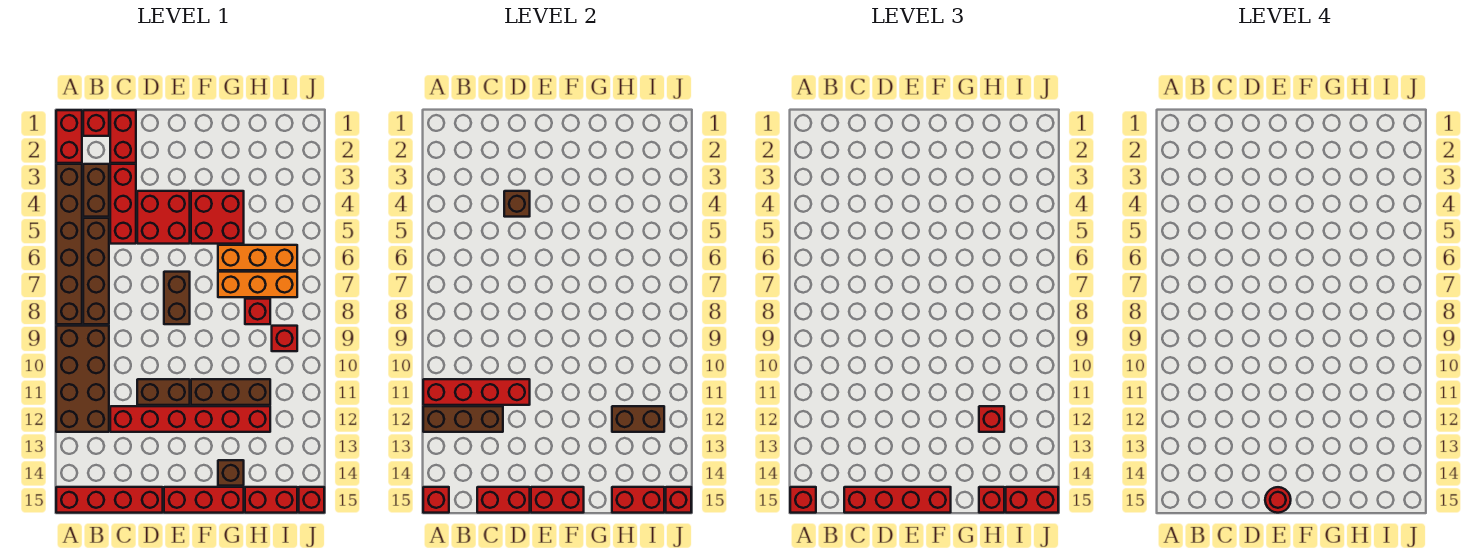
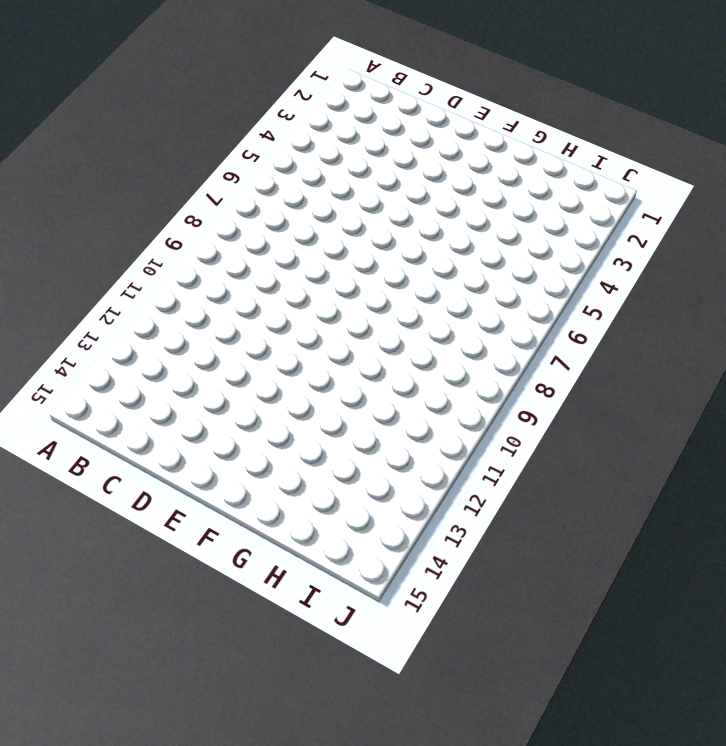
none -> red 1x2 brick [56,110,82,163]
none -> brown 1x6 brick [56,164,82,324]
none -> brown 2x4 brick [56,326,109,432]
none -> red 1x4 brick [56,487,163,513]

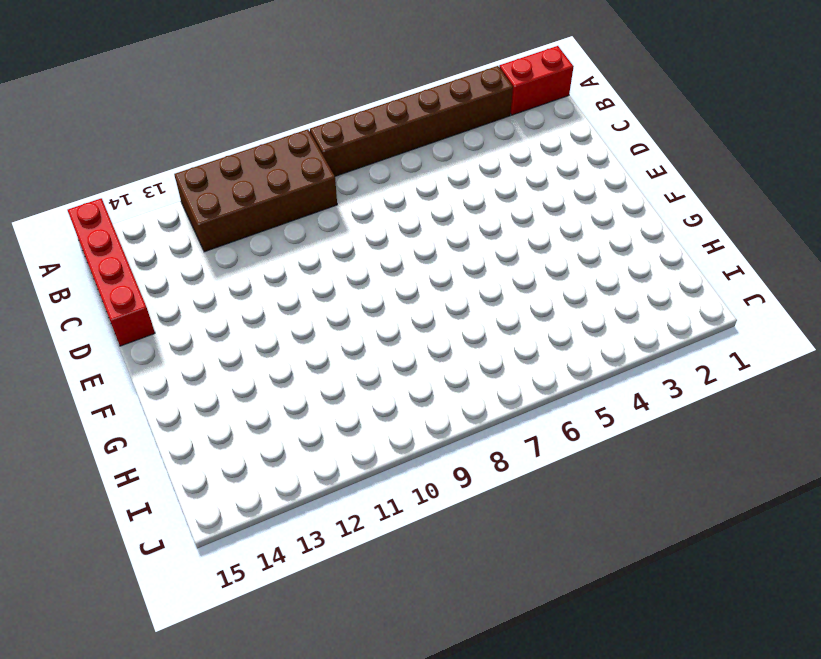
none -> red 1x1 brick [83,110,109,136]
none -> brown 1x2 brick [83,164,109,217]
none -> brown 1x4 brick [83,218,109,324]
none -> red 1x2 brick [110,110,136,163]

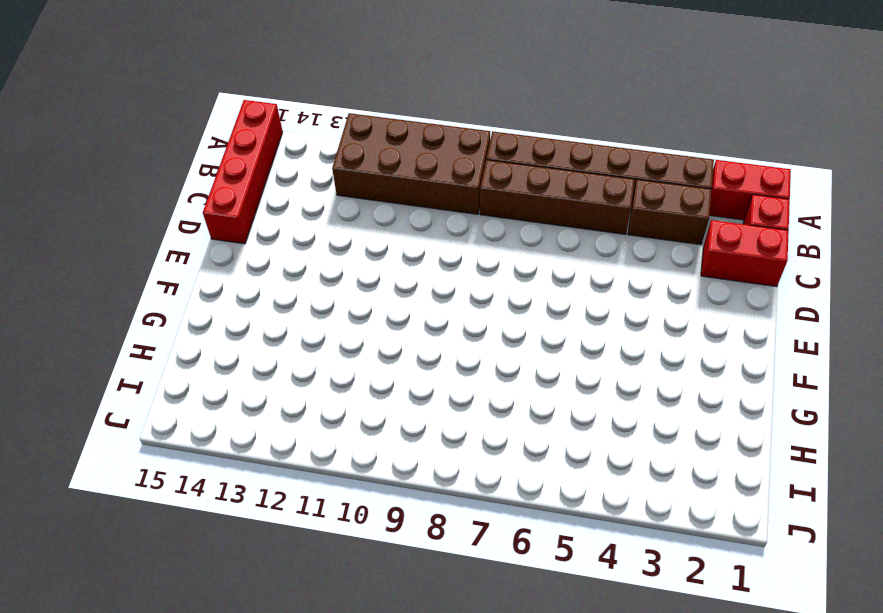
none -> red 1x3 brick [110,164,136,244]
none -> red 1x6 brick [110,406,270,432]
none -> red 2x2 brick [137,191,190,244]
none -> brown 1x2 brick [137,379,190,405]

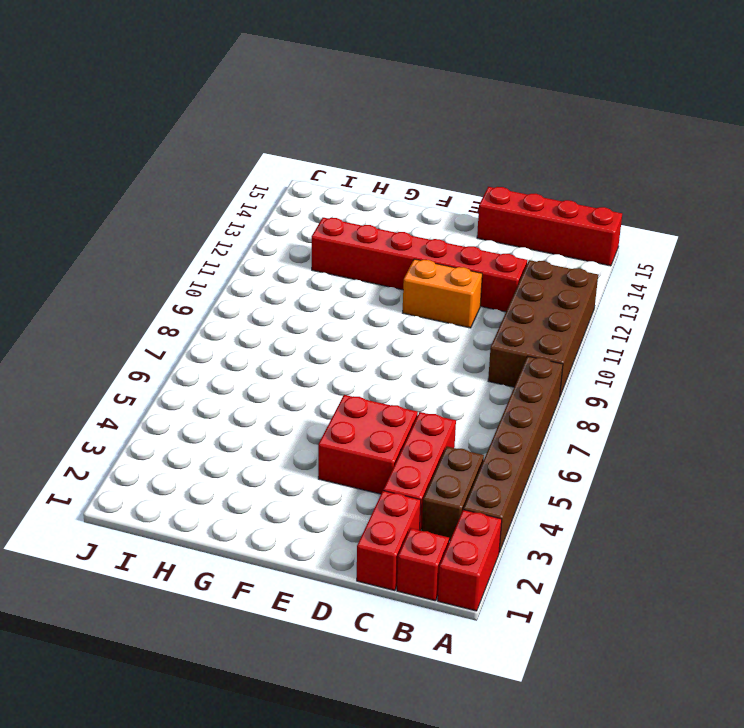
orange 1x2 brick [403,259,482,328] -> brown 1x2 brick [137,379,190,405]
none -> brown 1x4 brick [83,218,109,324]
none -> brown 1x2 brick [164,272,190,324]
none -> red 1x3 brick [164,487,244,513]
none -> red 2x2 brick [191,191,244,244]

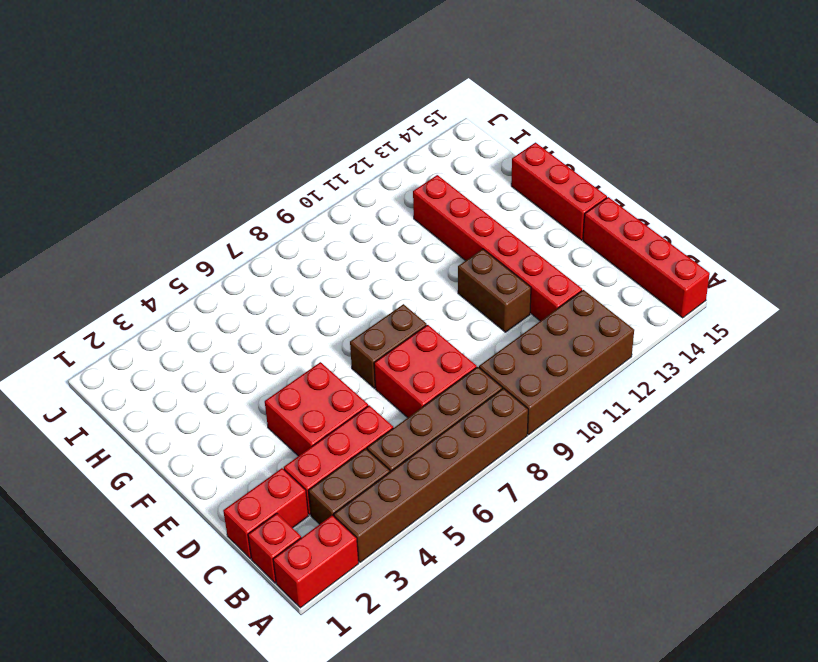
red 2x2 brick [374,325,477,418] -> red 2x2 brick moved to [191,191,244,244]
none -> brown 1x3 brick [191,379,270,405]
none -> orange 1x3 brick [218,245,297,270]
none -> orange 1x3 brick [218,272,297,297]
none -> brown 1x1 brick [218,460,244,486]

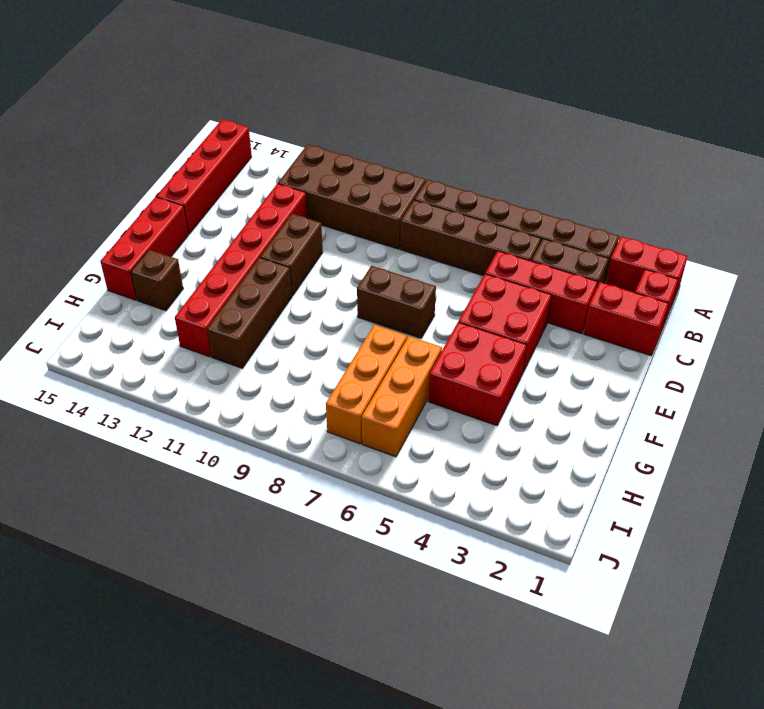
none -> red 1x1 brick [245,299,270,324]
none -> red 1x2 brick [245,487,297,513]
none -> red 1x1 brick [272,326,297,351]
none -> red 1x1 brick [299,487,324,513]

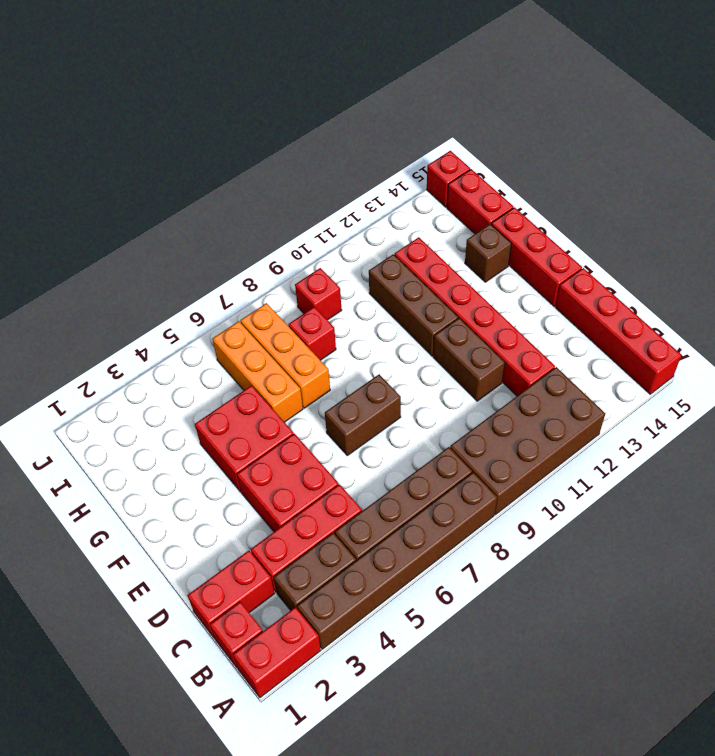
none -> red 1x4 brick [423,379,530,405]
none -> brown 1x3 brick [423,406,503,432]
none -> red 1x1 brick [423,487,449,513]
none -> red 1x2 brick [477,487,530,513]

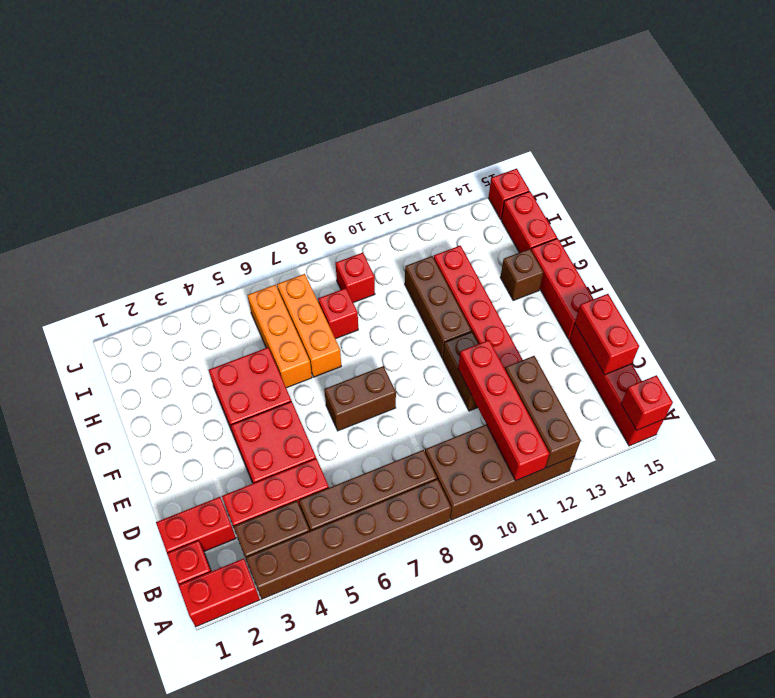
none -> brown 1x1 brick [504,191,530,217]
none -> red 1x2 brick [531,487,584,513]
none -> brown 1x2 brick [612,406,664,432]
none -> red 1x2 brick [612,487,664,513]

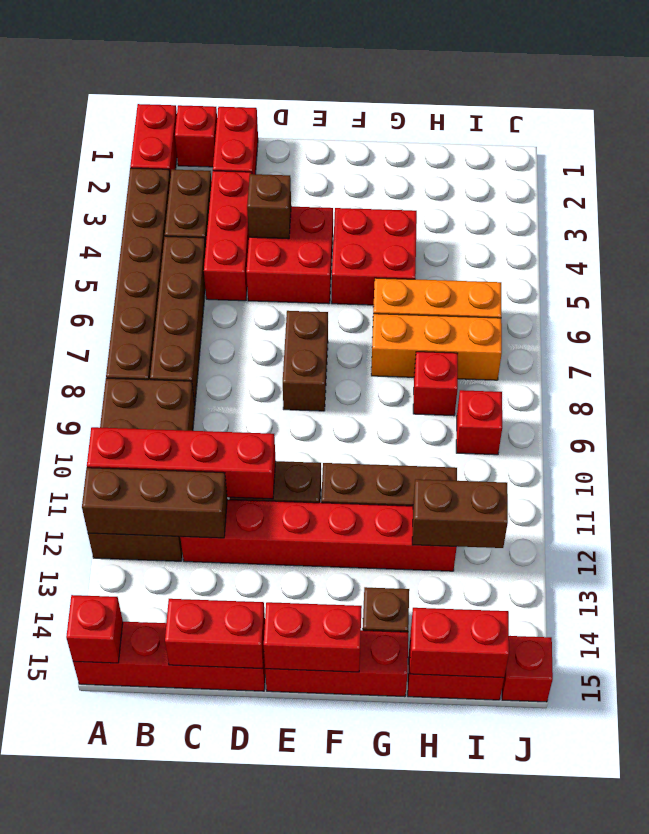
none -> red 1x1 brick [666,487,691,513]
none -> red 1x1 brick [790,487,816,513]
none -> red 1x4 brick [844,487,951,513]
none -> red 1x1 brick [979,406,1004,432]

